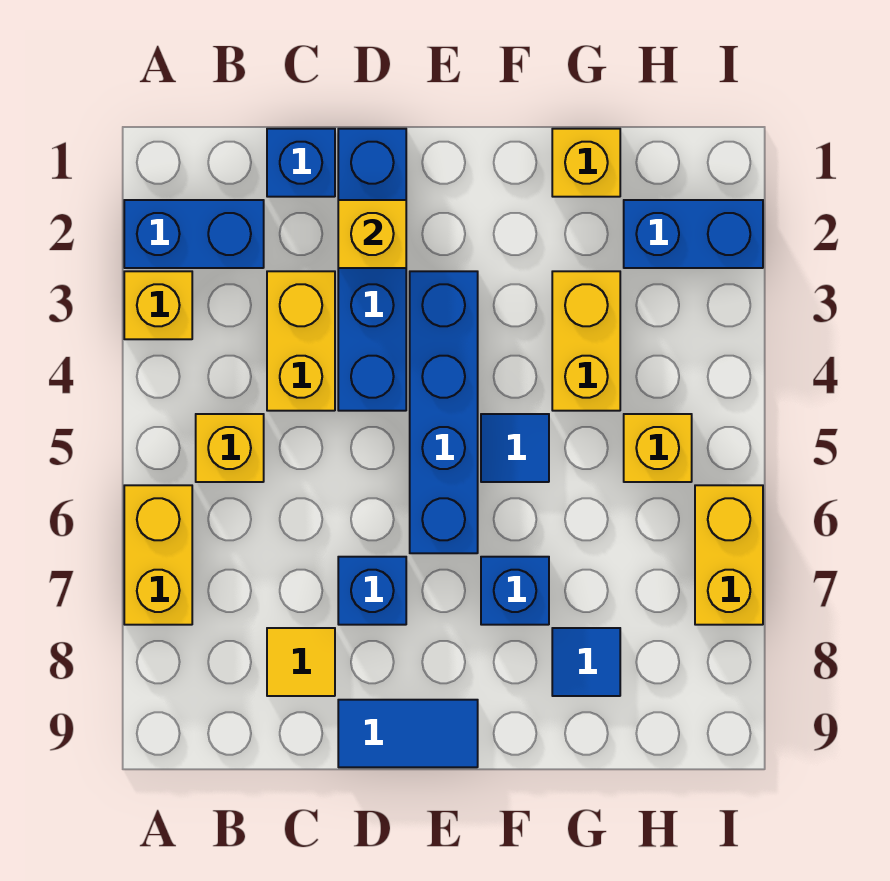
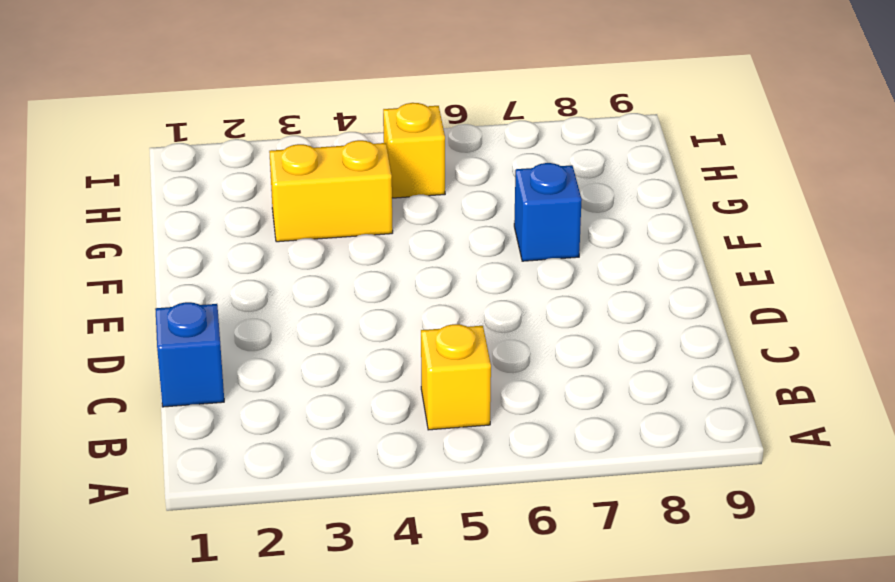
none -> blue 1x2 brick [124,200,264,268]
none -> yellow 1x1 brick [124,271,192,339]
none -> yellow 1x2 brick [124,485,192,625]

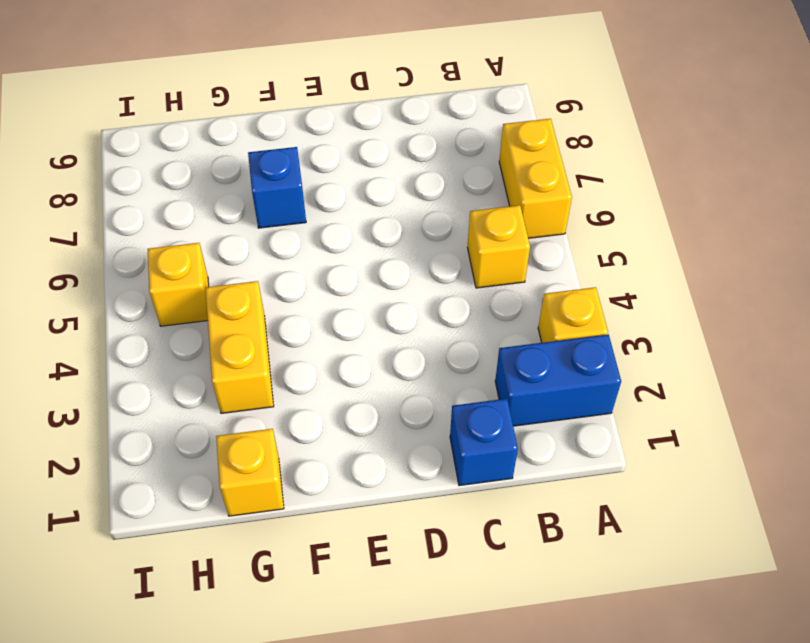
none -> yellow 1x2 brick [267,271,335,411]
none -> yellow 1x1 tile [267,628,335,696]
none -> blue 1x4 brick [338,129,406,411]

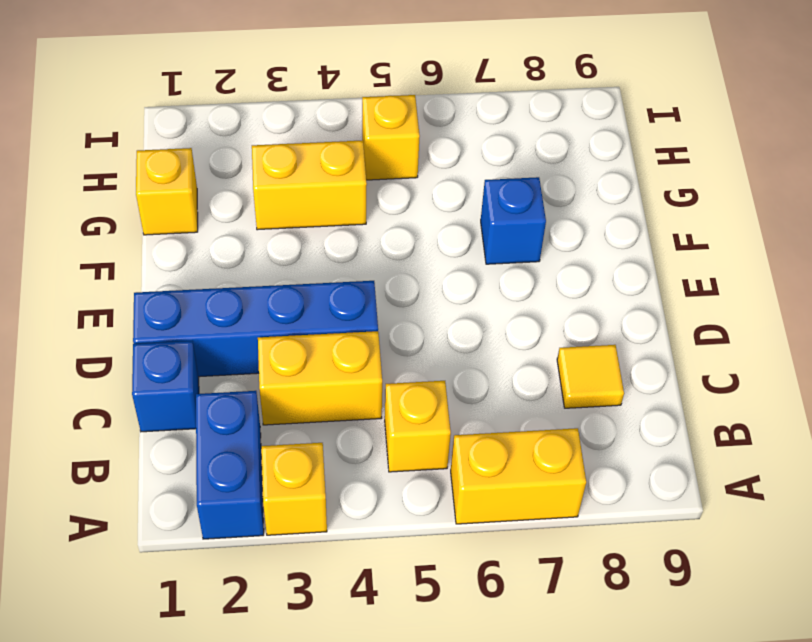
none -> blue 1x1 brick [338,557,406,625]
none -> blue 1x2 tile [338,700,478,767]
none -> blue 1x4 brick [410,271,478,553]

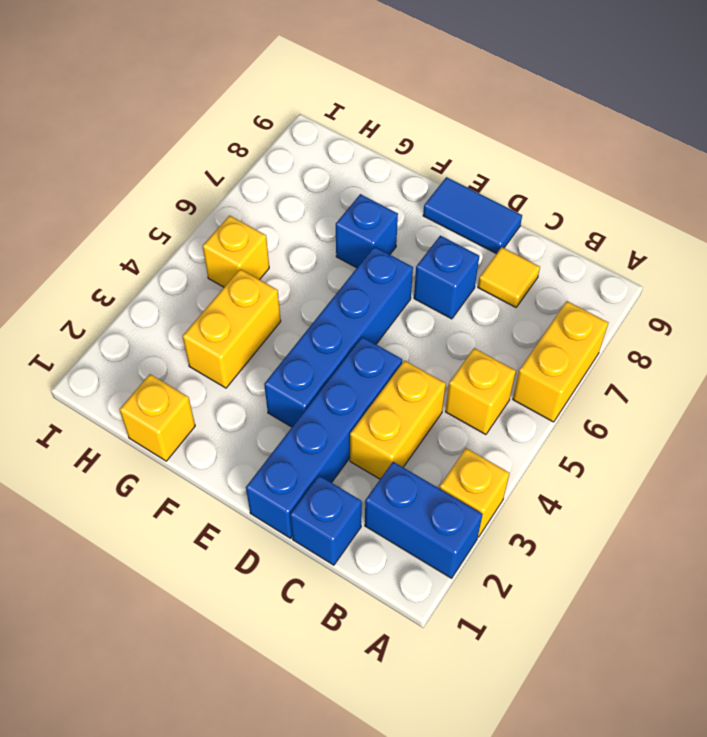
none -> blue 1x1 tile [481,414,549,482]
none -> blue 1x1 tile [552,628,620,696]
none -> blue 1x2 brick [624,200,763,268]

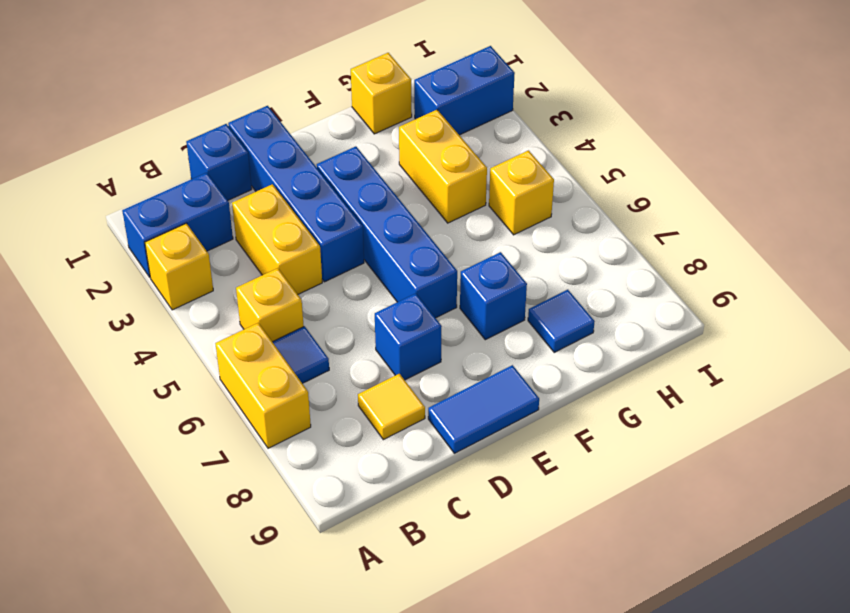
blue 1x1 tile [273,326,329,383] -> blue 1x1 tile moved to [481,414,549,482]
none -> yellow 1x2 brick [695,485,763,625]
none -> yellow 1x1 brick [338,200,406,268]

